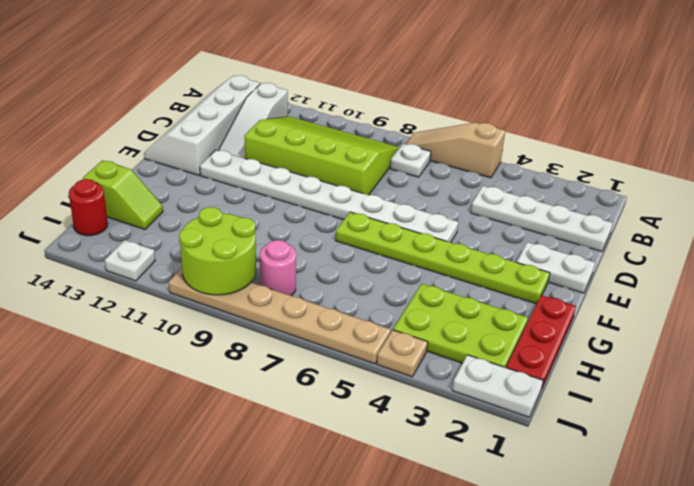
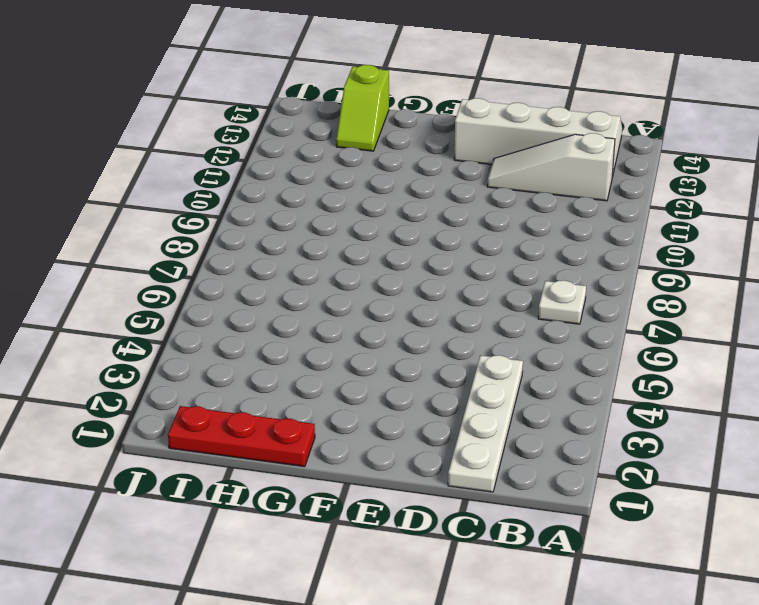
none -> tan 1x3 slope [406,123,505,178]
none -> lime 3x4 slope [244,116,400,195]
none -> white 1x2 plate [517,242,595,293]

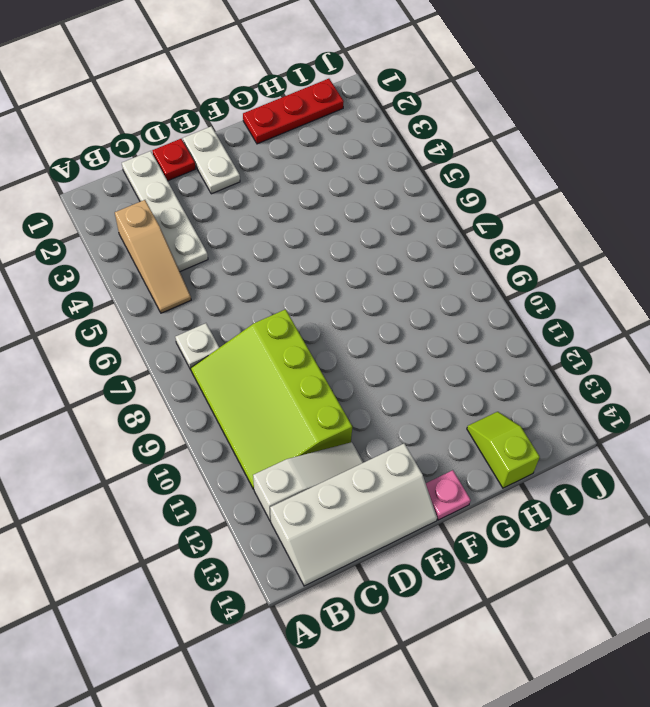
tan 1x3 slope [115,200,191,313] -> tan 1x3 slope moved to [406,123,505,178]
red 1x1 plate [152,139,195,181] -> none
pink 1x1 plate [426,470,471,520] -> none
none -> white 1x8 plate [200,150,458,242]
none -> lime 1x6 plate [336,212,550,304]
none -> lime 2x3 plate [393,284,528,368]

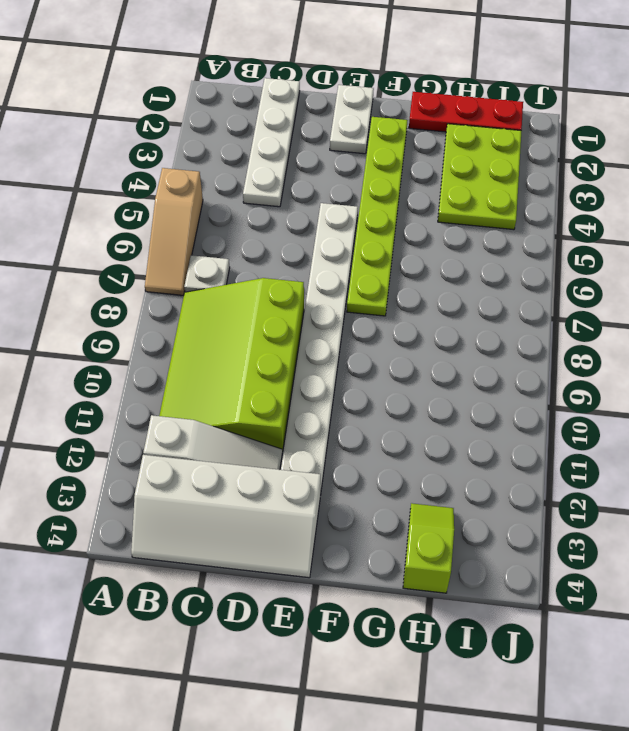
none -> pink 1x1 round brick [260,240,296,296]
none -> red 1x1 round brick [69,179,108,236]
none -> white 1x2 plate [452,355,543,417]

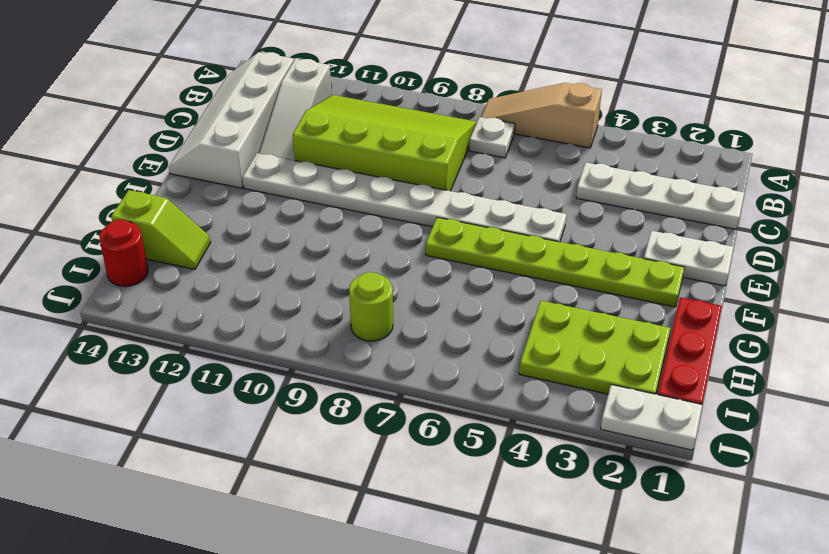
lime 1x1 round brick [349,272,393,341] -> pink 1x1 round brick [260,240,296,296]
none -> tan 1x1 plate [377,330,428,377]
none -> tan 1x6 plate [169,268,391,364]
none -> white 1x1 plate [105,240,155,281]

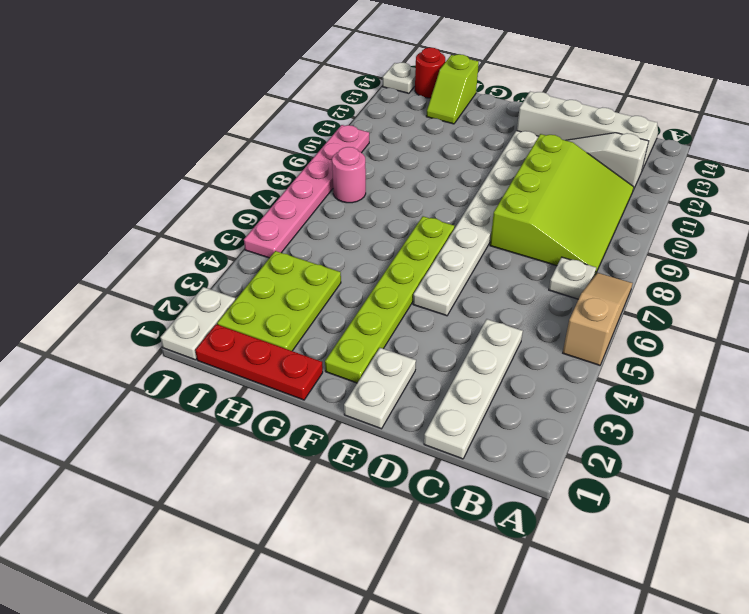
pink 1x6 plate [244,125,369,258] -> tan 1x6 plate [169,268,391,364]
white 1x1 plate [383,63,416,93] -> white 1x1 plate moved to [105,240,155,281]
none -> tan 1x1 plate [377,330,428,377]
none -> lime 2x2 round brick [179,207,256,295]

